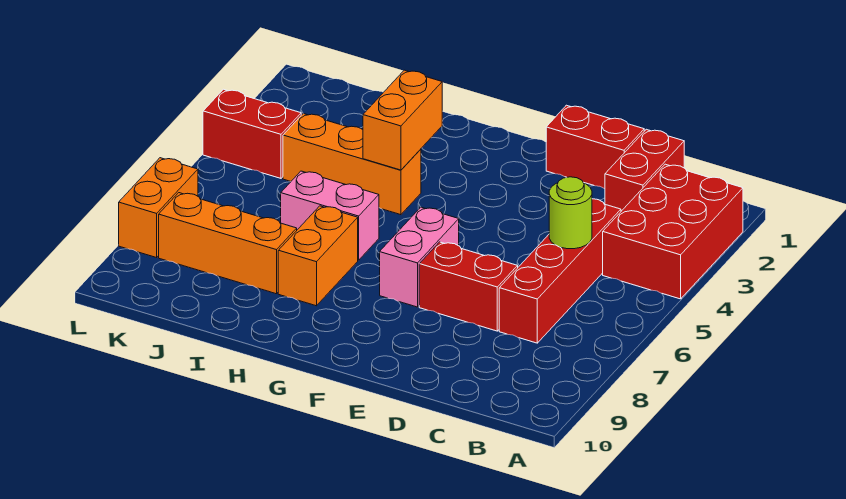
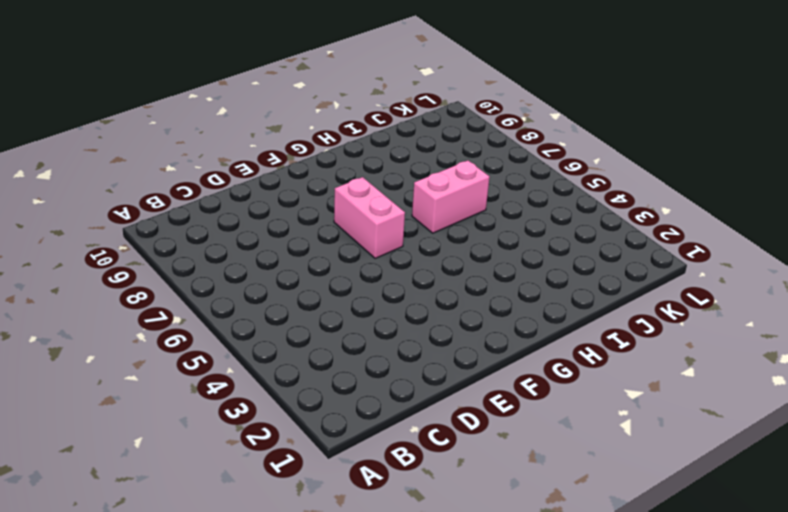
none -> red 2x3 brick [603,164,743,299]
none -> red 1x2 brick [605,129,684,211]
none -> red 1x4 brick [499,199,621,343]

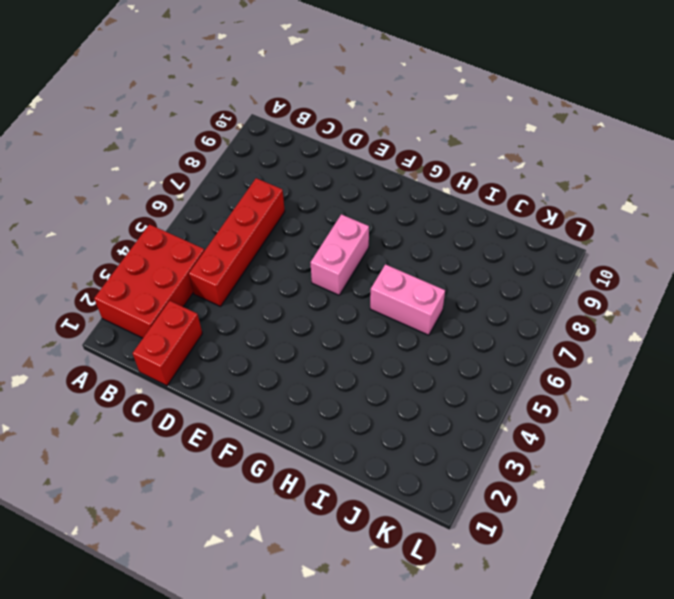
none -> red 1x2 brick [546,105,644,189]
none -> red 1x2 brick [419,242,518,331]
none -> orange 1x3 brick [283,114,421,215]

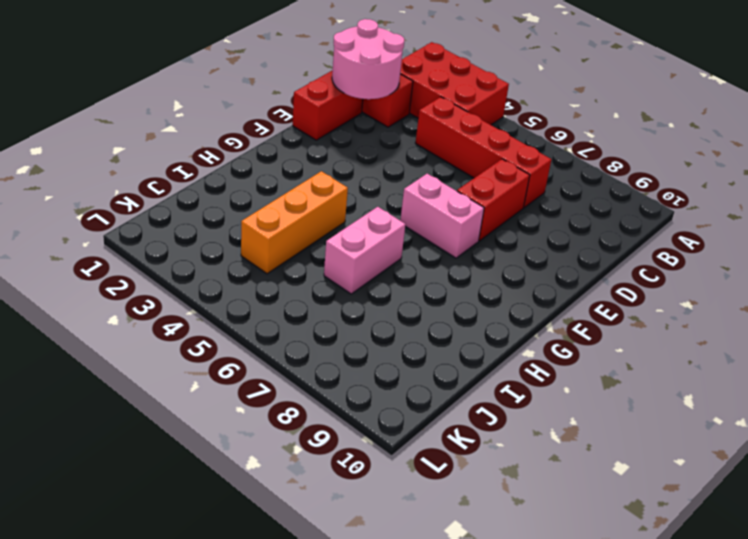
pink 2x2 round brick [332,19,404,99] -> none
none -> orange 1x2 brick [278,206,358,306]
none -> orange 1x3 brick [159,193,297,294]
none -> red 1x2 brick [203,89,301,178]

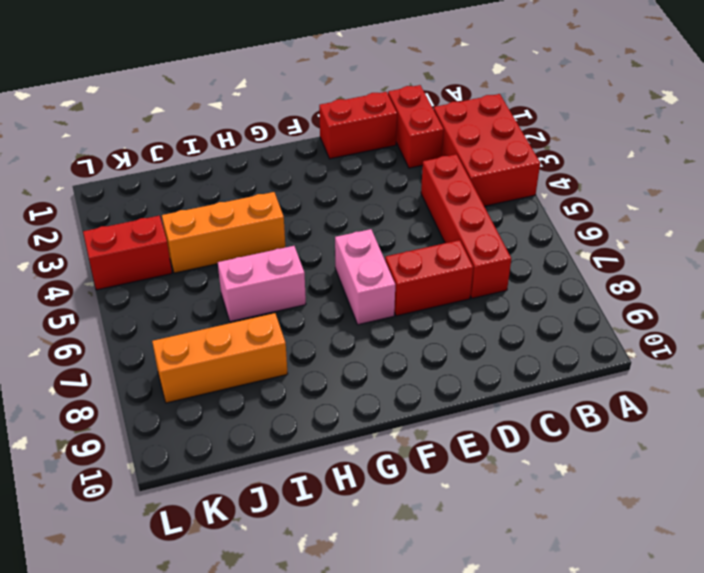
none -> orange 1x2 brick [278,206,358,306]
none -> orange 1x2 brick [119,158,198,258]
none -> lime 1x1 round brick [549,177,592,249]

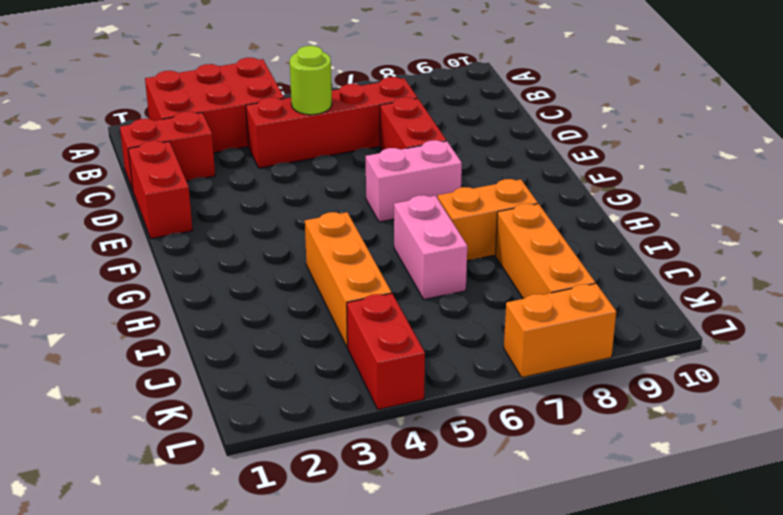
none -> orange 1x2 brick [363,70,442,170]

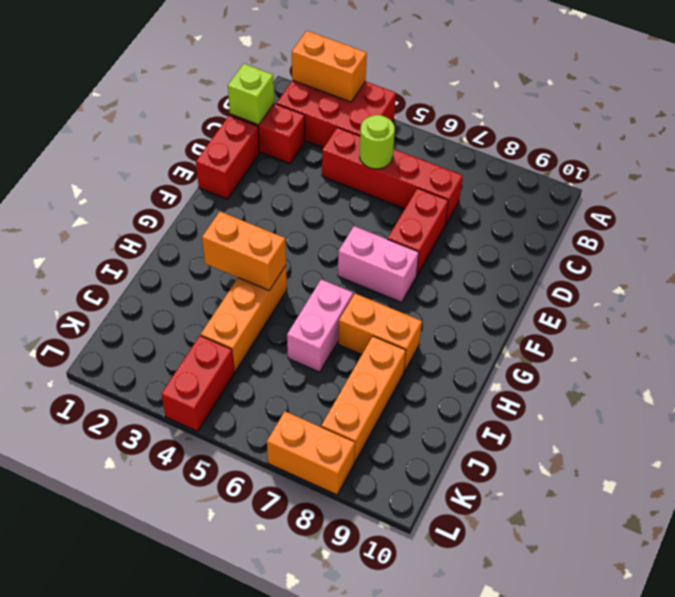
orange 1x2 brick [292,31,367,102] -> none
lime 1x1 brick [228,64,274,125] -> none

